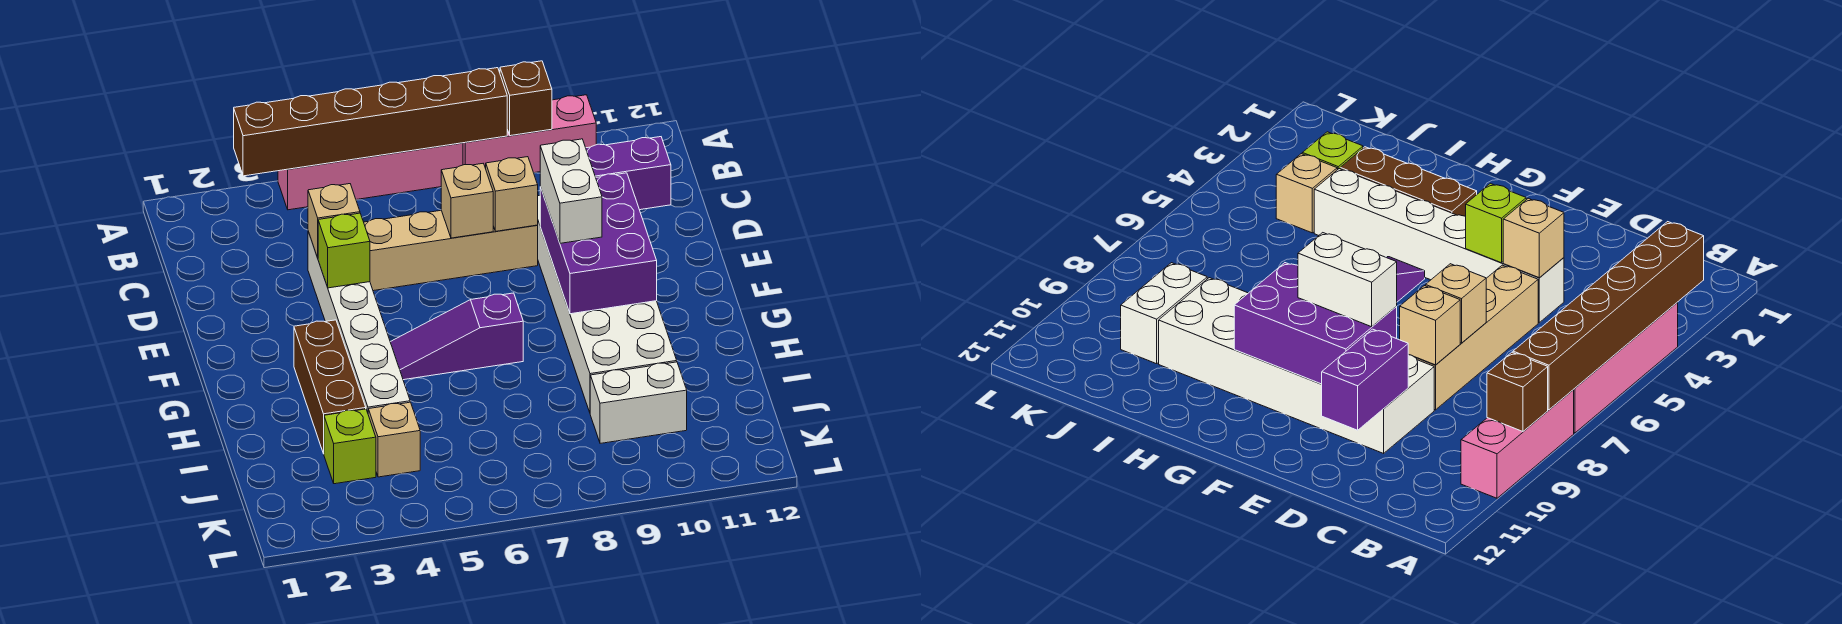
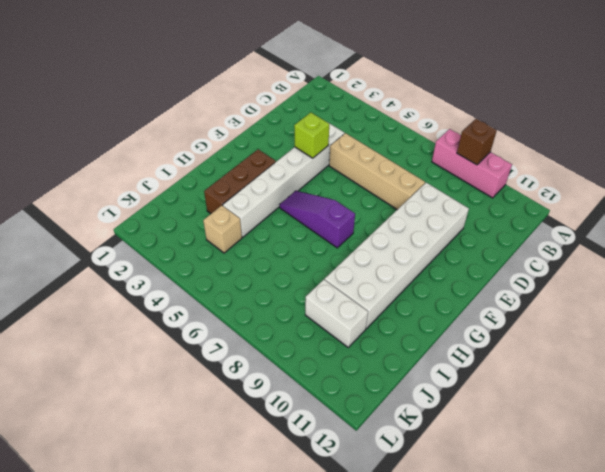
none -> pink 1x4 brick [278,143,463,210]
none -> lime 1x1 brick [324,409,376,484]
none -> brown 1x6 brick [234,68,507,176]

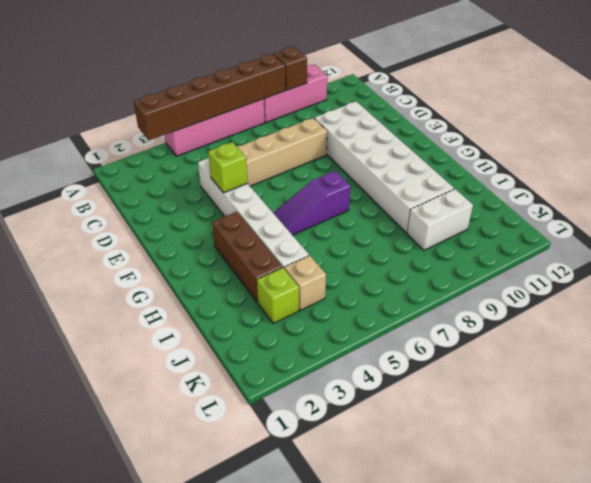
none -> tan 1x1 brick [308,184,360,258]
none -> tan 1x1 brick [441,164,493,238]
none -> tan 1x1 brick [486,157,538,231]

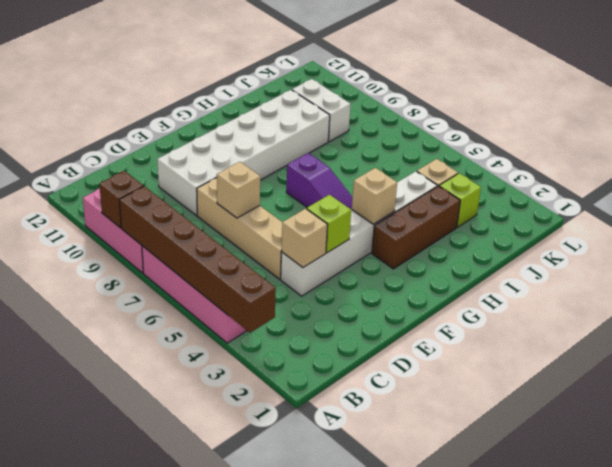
tan 1x1 brick [352,168,397,224] -> tan 1x1 brick moved to [486,157,538,231]
none -> purple 1x2 brick [586,137,671,210]
none -> purple 2x3 brick [540,173,657,314]
none -> white 1x2 brick [540,139,602,243]

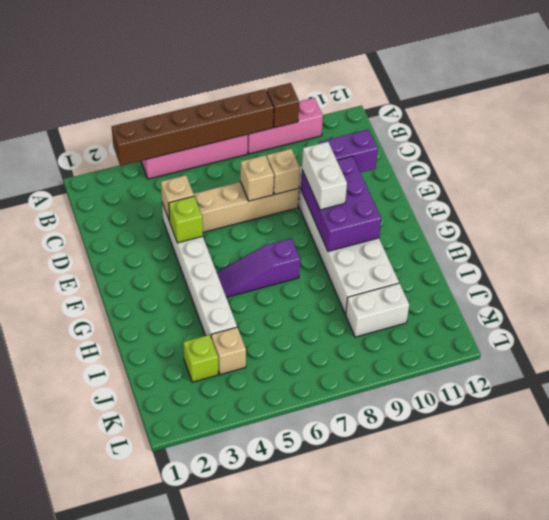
none -> brown 1x3 brick [294,320,366,454]

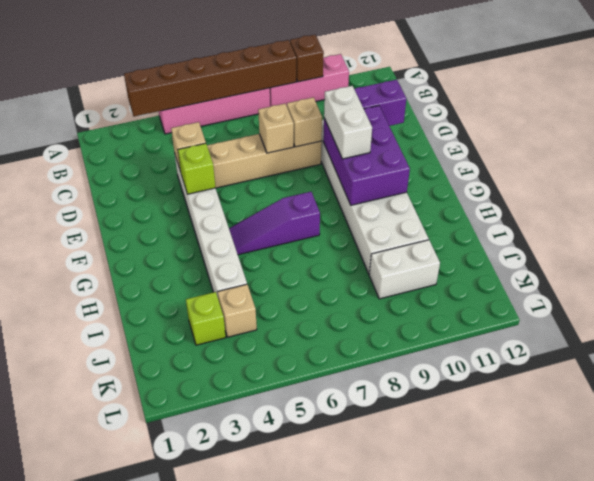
none -> brown 1x3 brick [294,320,366,454]

